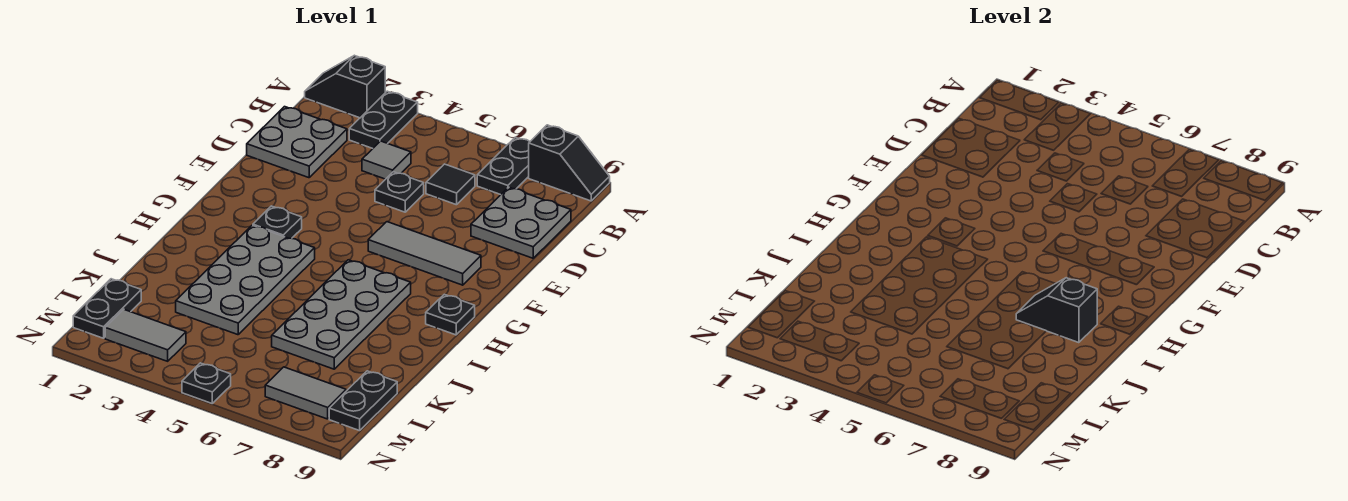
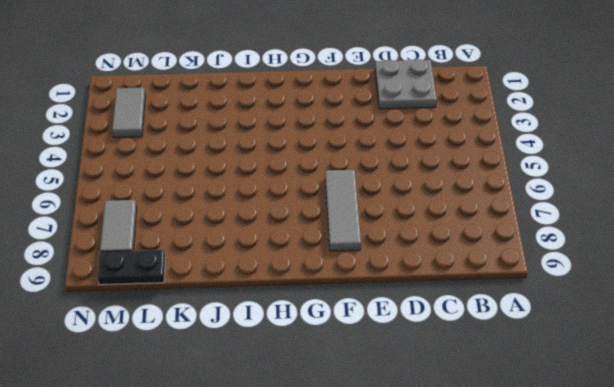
none -> black 1x2 slope [305,55,385,118]
none -> black 1x2 plate [349,91,418,148]
none -> black 1x2 plate [477,137,530,195]

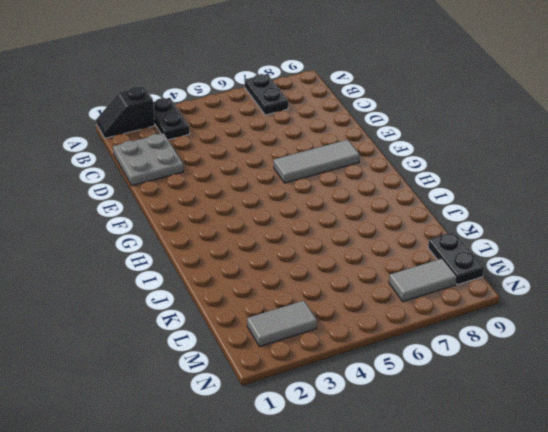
none -> black 1x2 slope [529,125,610,201]
none -> grey 1x1 tile [362,141,411,179]
none -> black 1x1 tile [426,164,475,205]

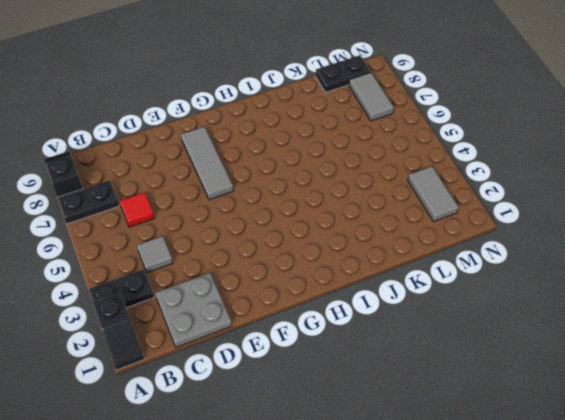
red 1x1 tile [120,192,155,227] -> black 1x1 tile [426,164,475,205]
none -> grey 2x2 plate [471,187,571,258]
none -> black 1x1 plate [375,172,424,212]
none -> black 1x1 plate [253,206,302,238]

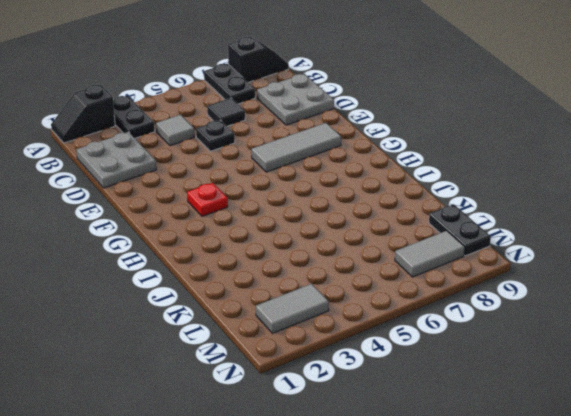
red 1x1 plate [187,183,228,216] -> black 1x1 plate [253,206,302,238]
none -> grey 2x4 plate [176,225,315,335]
none -> grey 2x4 plate [272,260,411,369]
none -> black 1x1 plate [426,294,475,335]

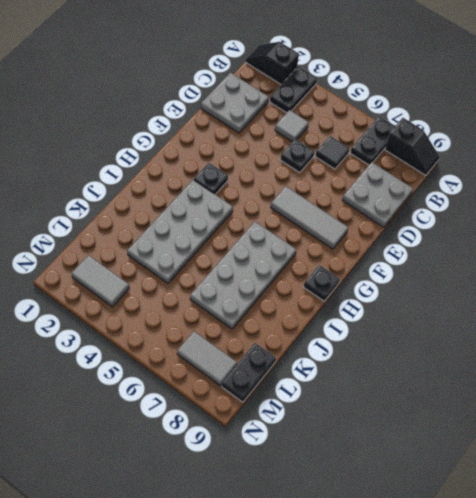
none -> black 1x2 plate [73,279,141,338]
none -> black 1x1 plate [182,363,231,403]
none -> black 1x2 slope [1016,278,1097,343]

